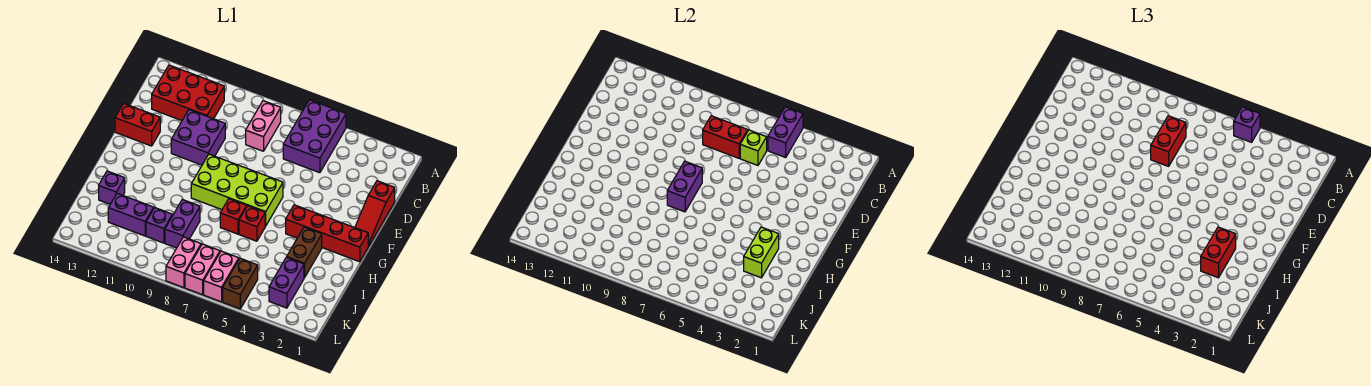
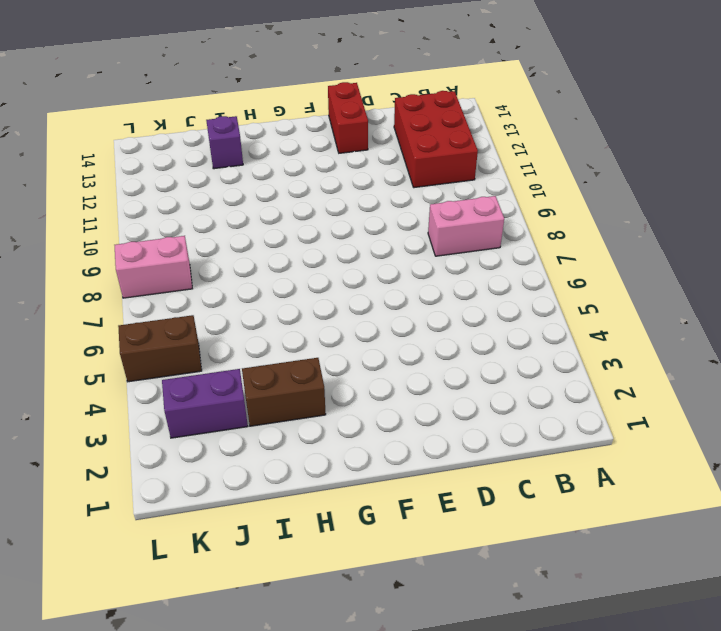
none -> purple 2x3 brick [283,100,346,173]
none -> red 1x3 slope [355,181,395,246]
none -> purple 2x2 brick [171,110,225,165]

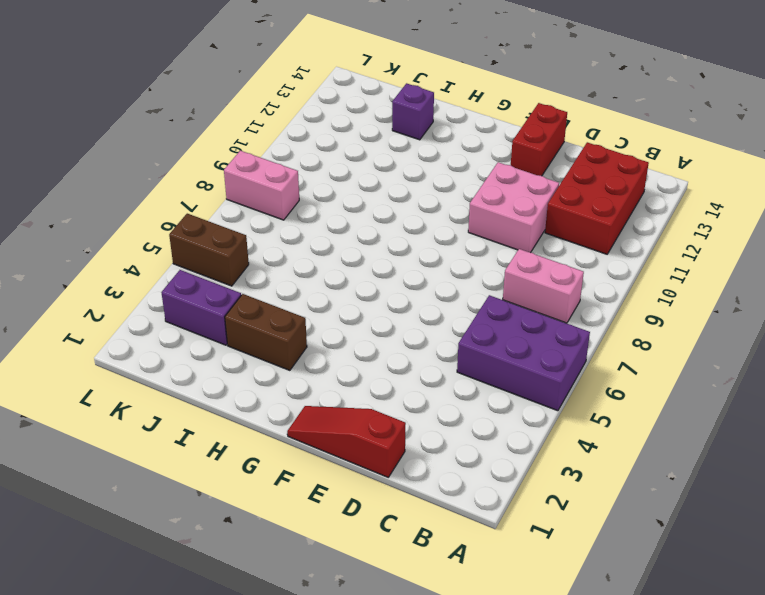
pink 2x2 brick [468,162,559,253] -> purple 2x2 brick [171,110,225,165]
none -> lime 2x4 brick [191,154,283,226]
none -> red 1x4 brick [286,205,369,262]
none -> red 1x1 brick [239,206,265,241]

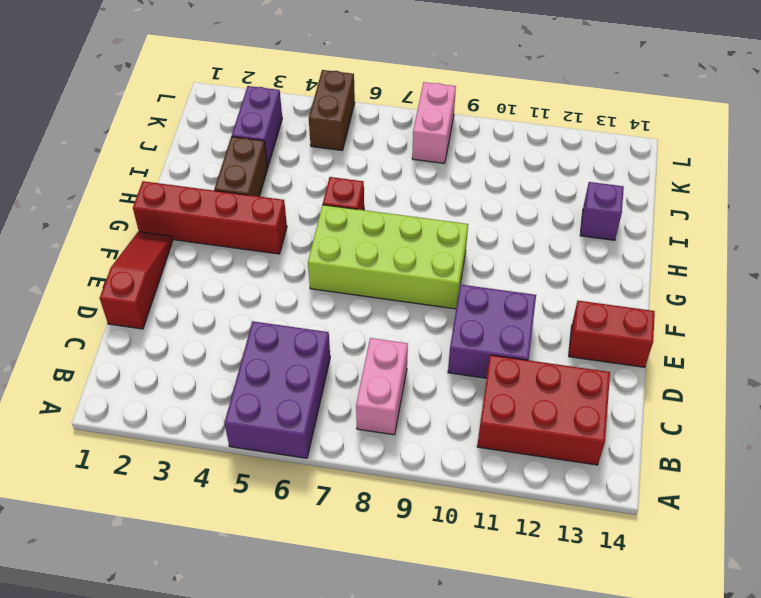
none -> red 1x1 brick [220,199,247,234]
none -> purple 1x2 brick [165,200,200,248]
none -> purple 1x1 brick [146,208,172,243]

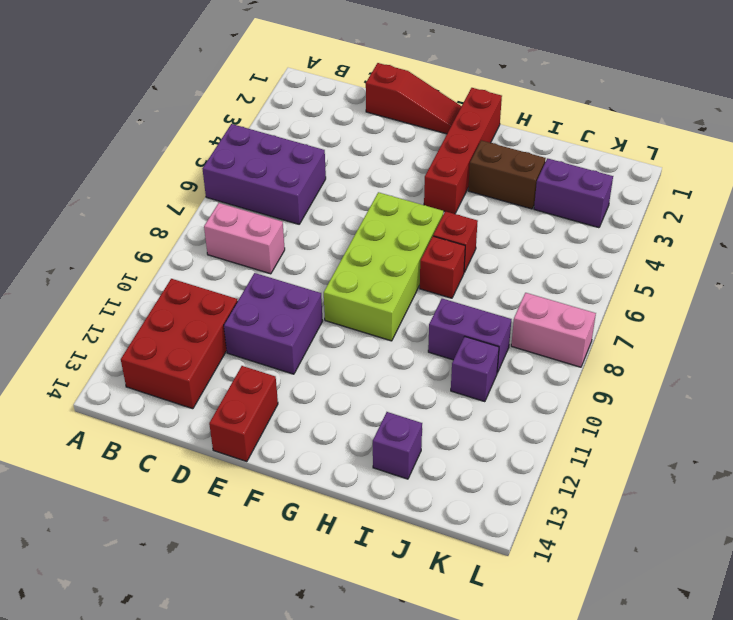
none -> purple 1x2 brick [108,193,154,236]
none -> brown 1x2 brick [223,258,258,309]
none -> pink 1x2 brick [204,251,239,302]

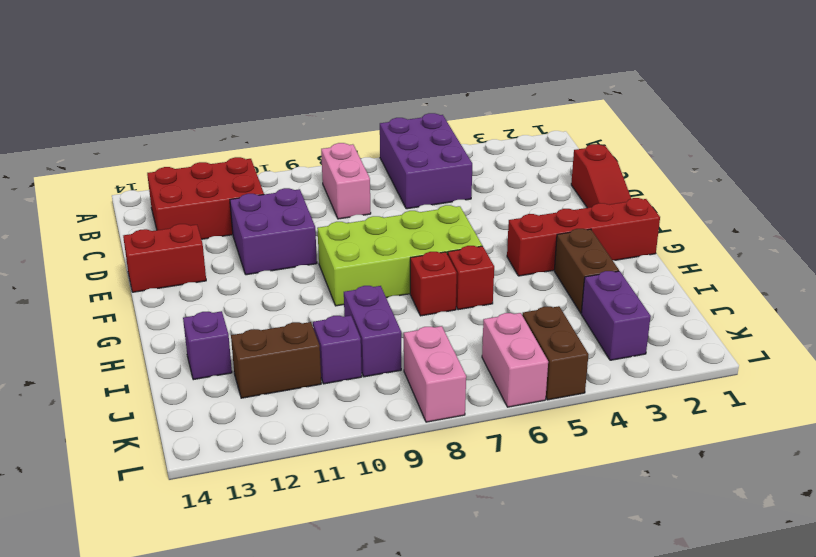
brown 1x2 brick [231,322,321,398] -> purple 1x2 brick [108,193,154,236]
none -> pink 1x2 brick [185,244,220,295]
none -> purple 1x2 brick [768,107,803,157]
none -> lime 1x1 brick [740,130,767,165]

